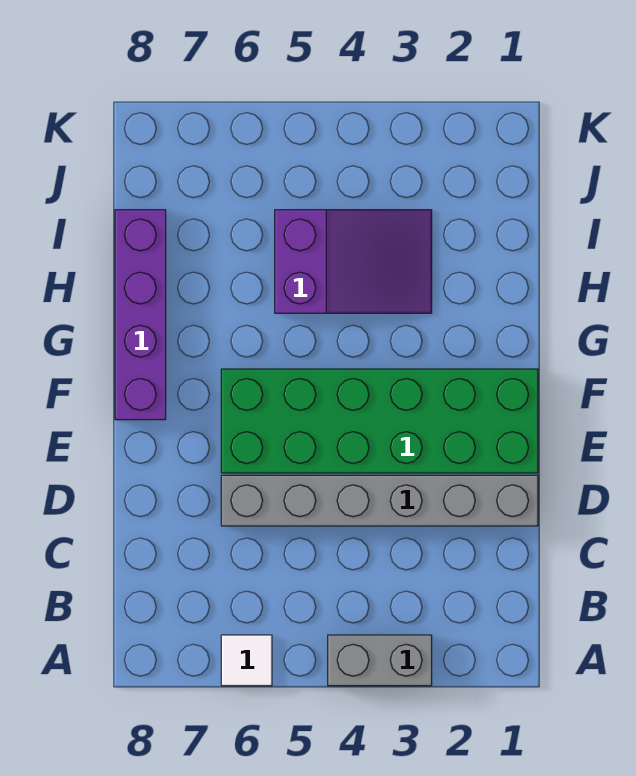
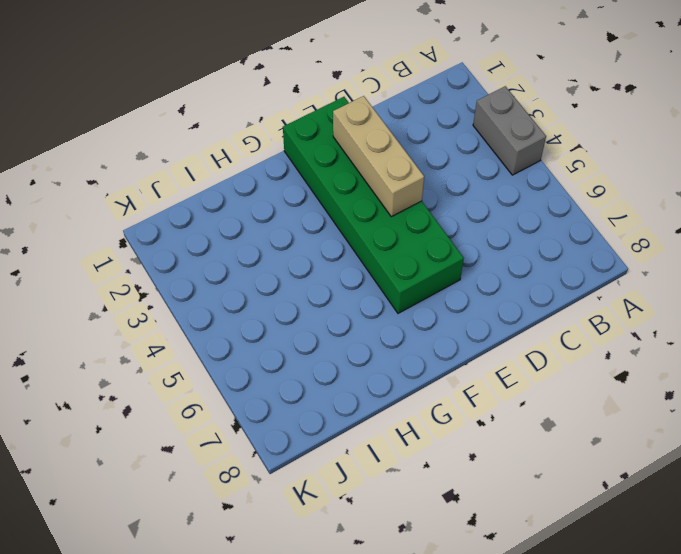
tan 1x3 brick [333,96,424,217] -> none
none -> white 1x1 tile [221,635,272,686]
none -> grey 1x6 brick [221,475,538,526]

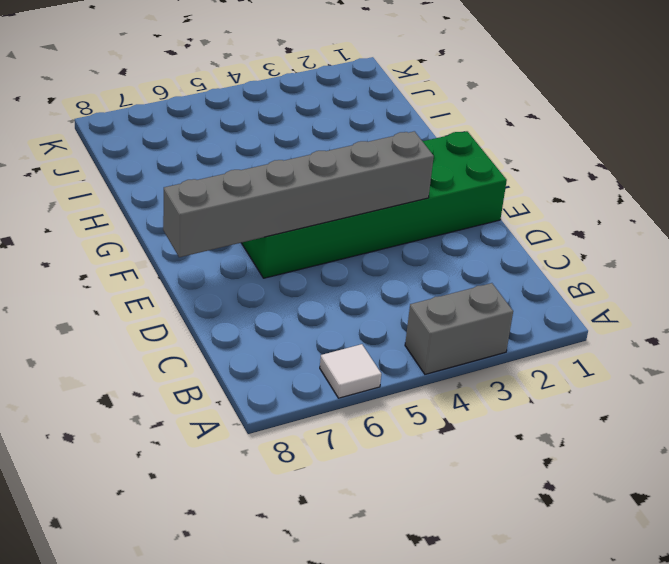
grey 1x6 brick [163,131,434,257] -> grey 1x6 brick moved to [221,475,538,526]
none -> purple 1x4 brick [115,210,166,420]
none -> purple 2x3 slope [275,210,432,313]

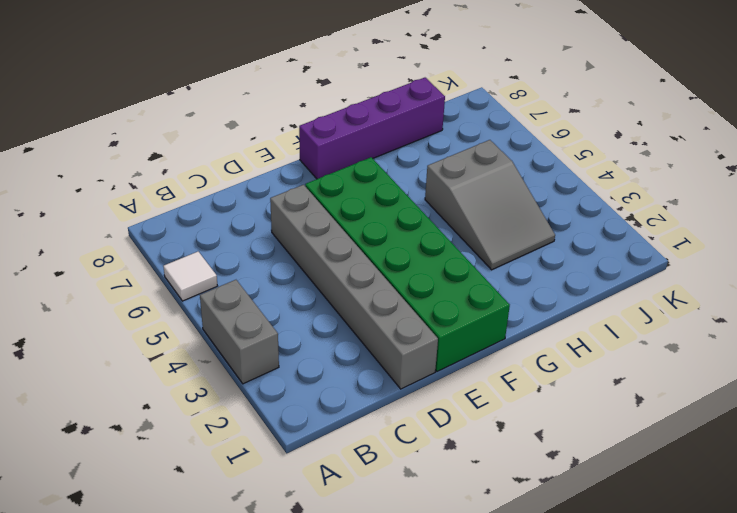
grey 2x3 slope [425,140,555,270] -> purple 2x3 slope [275,210,432,313]

